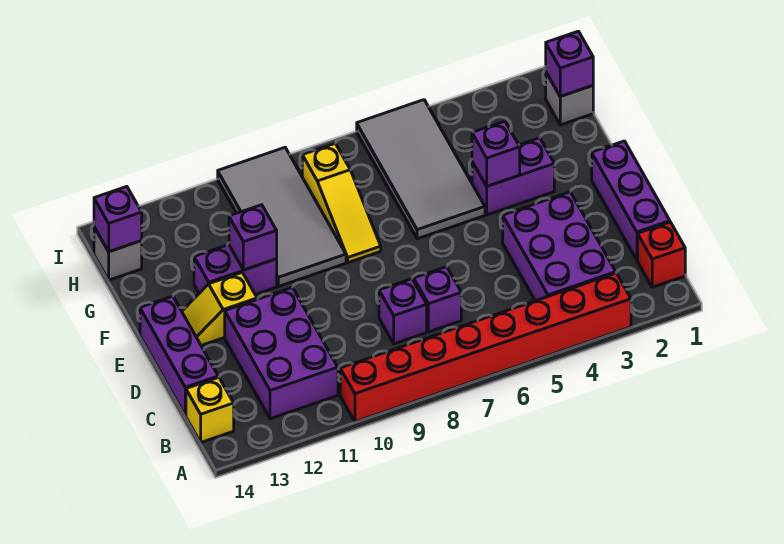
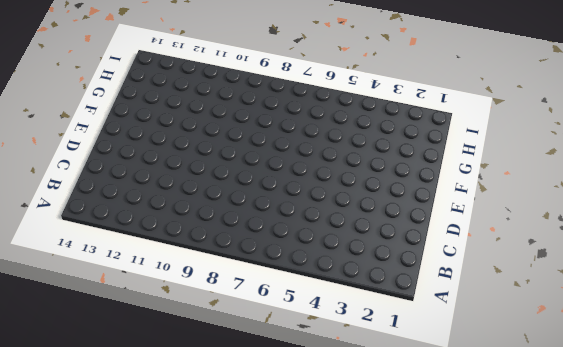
none -> red 1x8 brick [340,273,631,422]
none -> red 1x1 brick [638,222,685,287]
none -> purple 2x3 brick [503,192,616,301]

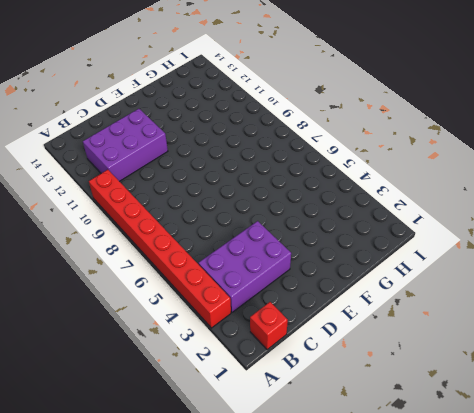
none -> yellow 1x1 brick [186,377,234,442]
none -> purple 1x3 brick [592,141,670,260]
none -> purple 1x1 brick [414,267,461,332]

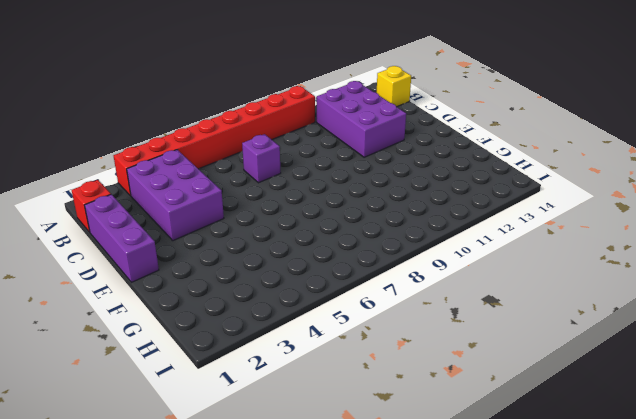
none -> purple 1x1 brick [379,279,427,344]
none -> purple 1x3 brick [140,296,218,415]
none -> yellow 1x2 slope [182,272,257,345]

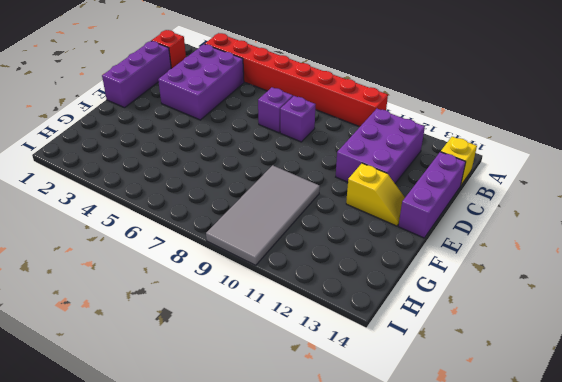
none -> purple 1x2 brick [472,138,554,215]
none -> grey 2x4 tile [357,100,485,239]
none -> yellow 1x3 slope [302,143,381,263]

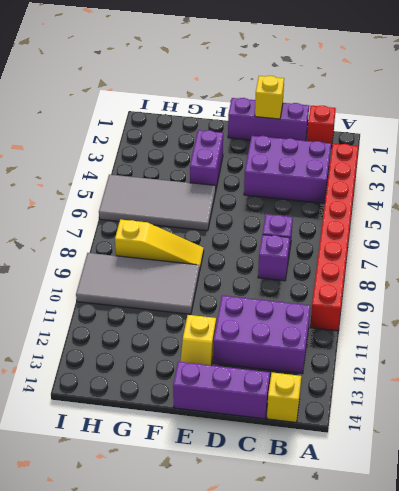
yellow 1x1 brick [255,76,284,119] -> none
none -> purple 1x2 brick [194,245,277,295]
none -> grey 1x1 brick [546,73,593,125]
none -> grey 1x1 brick [94,227,142,280]

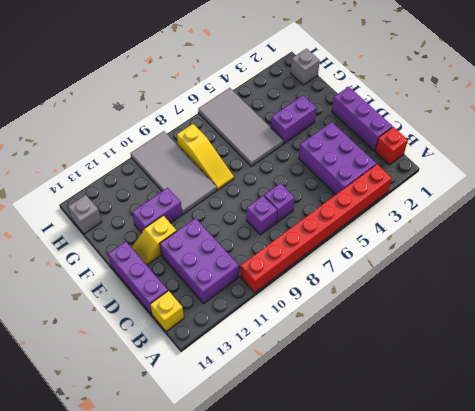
none -> purple 1x1 brick [472,121,520,186]
none -> purple 1x1 brick [229,205,277,270]
none -> purple 1x1 brick [546,31,593,96]

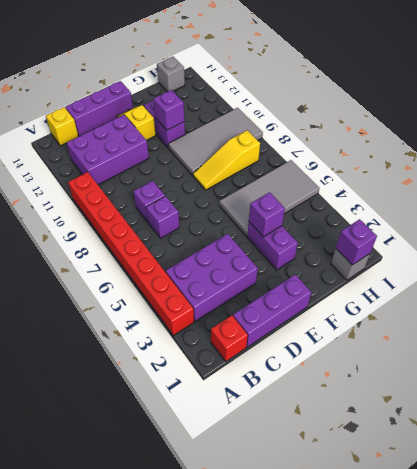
none -> purple 1x1 brick [94,187,142,252]

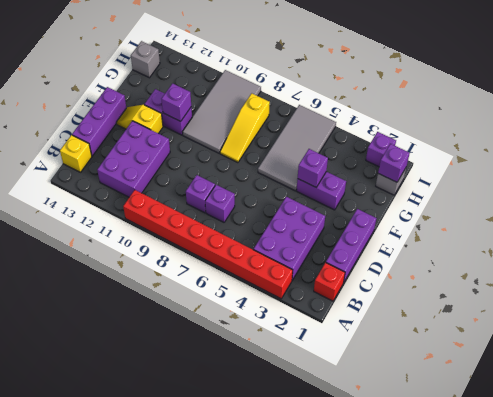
purple 1x1 brick [366,132,396,167] -> purple 1x1 brick moved to [94,187,142,252]

